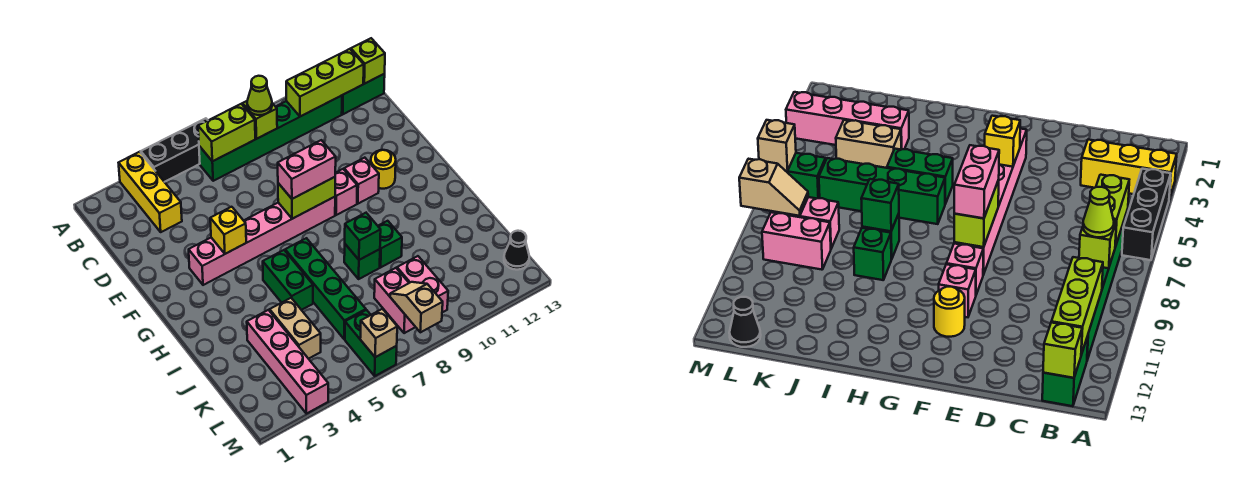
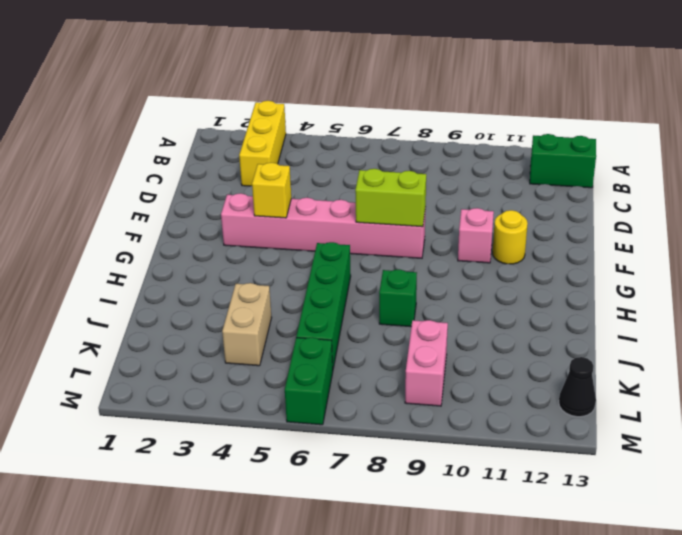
none -> black 1x3 brick [141,118,208,182]
none -> green 1x6 brick [199,96,342,181]
none -> pink 1x1 brick [335,169,357,215]

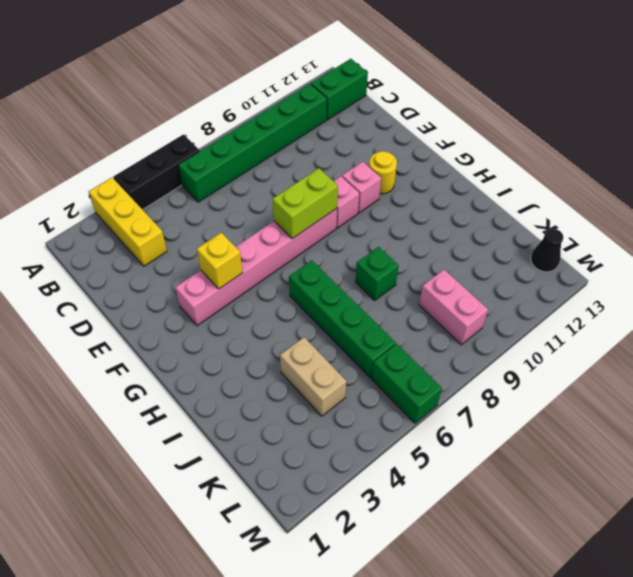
none -> green 1x2 brick [263,250,313,310]
none -> green 1x1 brick [378,221,402,267]
none -> pink 1x4 brick [247,310,328,414]

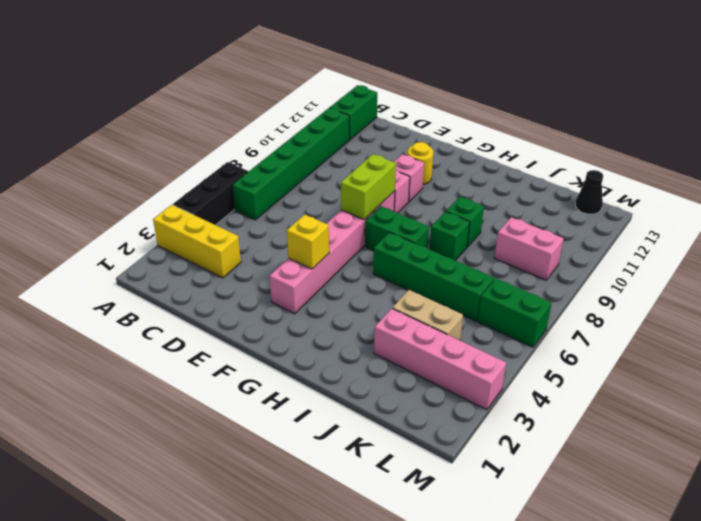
green 1x2 brick [365,206,429,251] -> green 1x2 brick moved to [263,250,313,310]
none -> pink 1x2 brick [374,268,415,333]
none -> lime 1x2 brick [198,104,255,161]
none -> lime 1x1 brick [242,101,277,139]

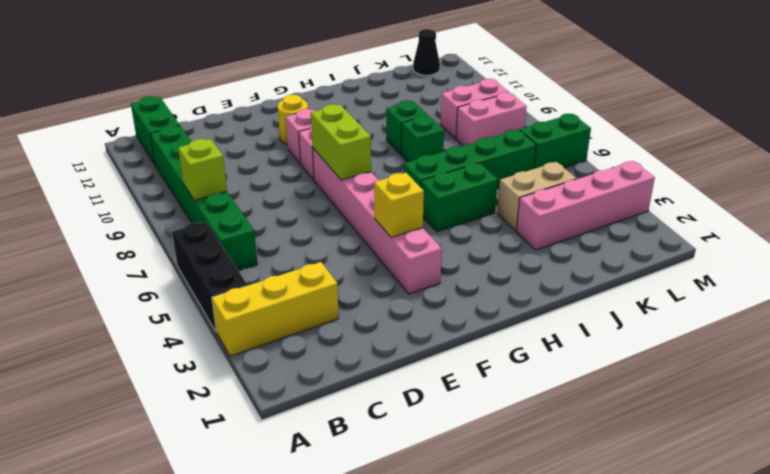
none -> lime 1x2 brick [198,104,255,161]
none -> lime 1x3 brick [286,49,364,116]
none -> lime 1x1 brick [351,38,385,84]

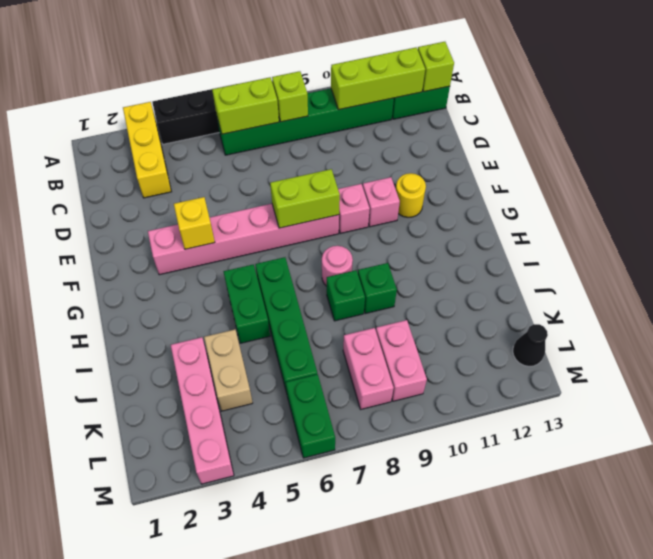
pink 1x1 round brick [322,246,353,286] -> none
none -> green 1x1 brick [345,213,381,260]
none -> tan 1x2 slope [390,282,443,332]
none -> tan 1x1 brick [360,309,397,357]

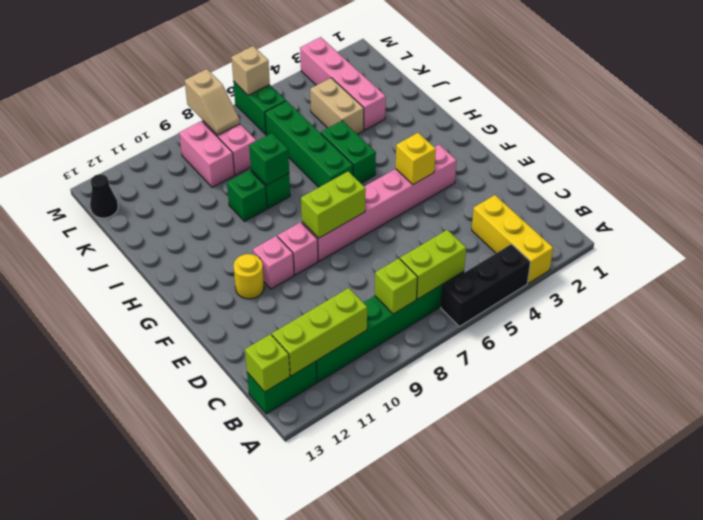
none -> lime 1x1 cone [247,76,272,115]
none -> pink 1x2 brick [278,140,336,199]

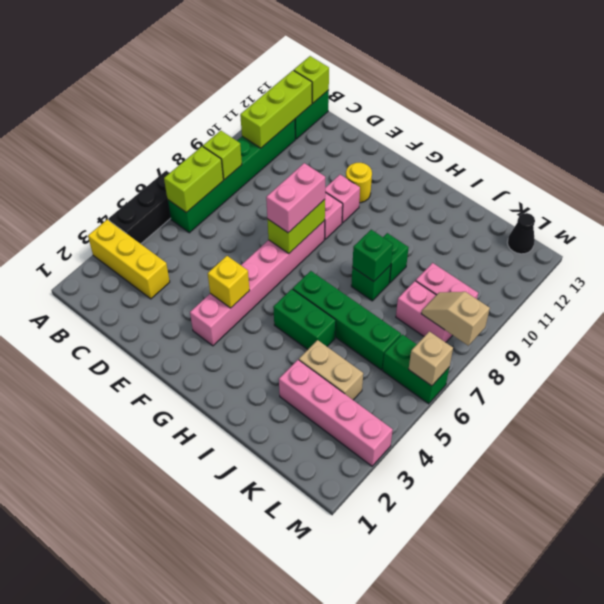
none -> lime 1x1 cone [247,76,272,115]

